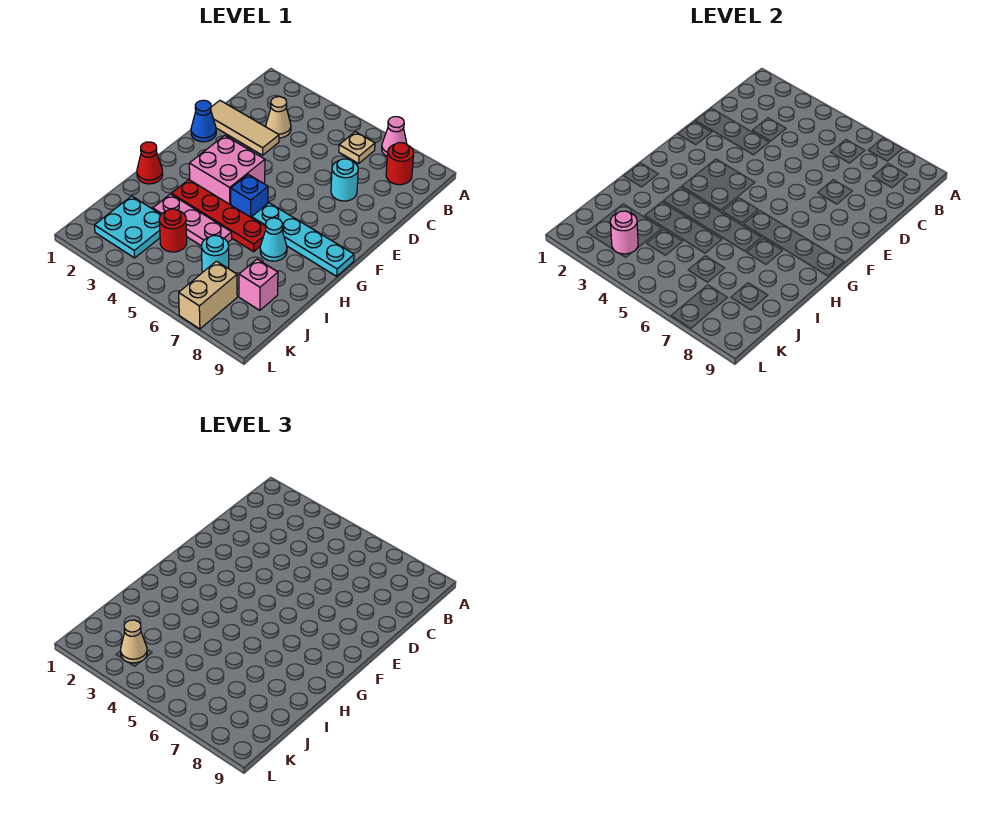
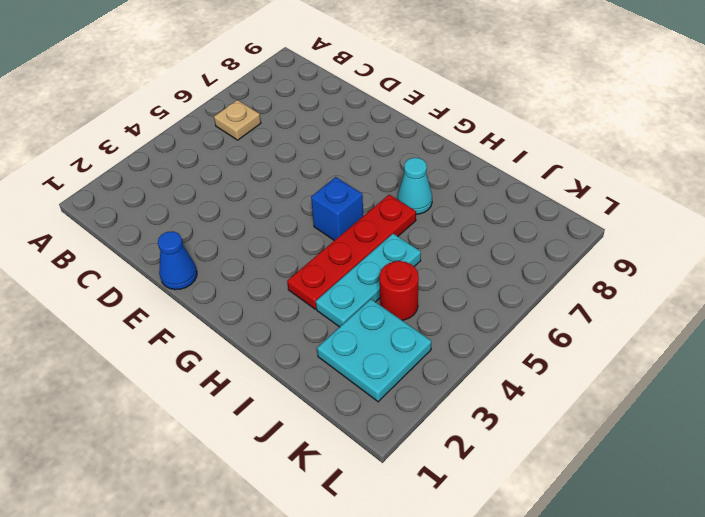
cyan 1x3 plate [316,234,421,327] -> pink 1x3 plate [153,194,232,245]
none -> pink 1x1 cone [382,117,407,156]
none -> red 1x1 round brick [386,143,414,185]
none -> tan 1x1 cone [266,97,291,138]

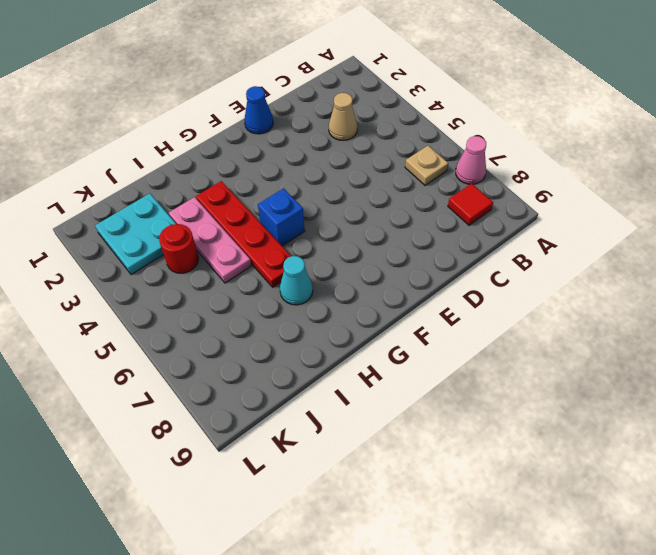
red 1x1 tile [448,183,493,225] -> red 1x1 round brick [386,143,414,185]
none -> tan 1x3 tile [211,101,279,155]
none -> cyan 1x1 round brick [331,159,358,201]
none -> pink 2x2 brick [189,135,265,205]

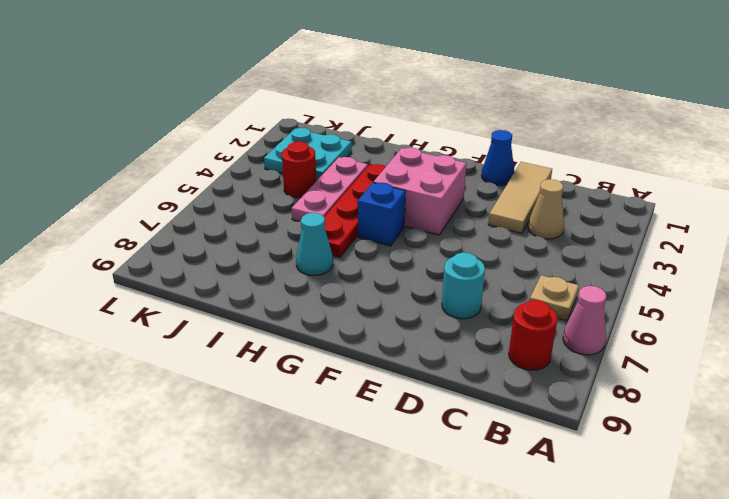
none -> cyan 1x4 plate [252,203,354,276]
none -> red 1x1 cone [137,142,163,184]
none -> cyan 1x1 round brick [201,236,229,272]

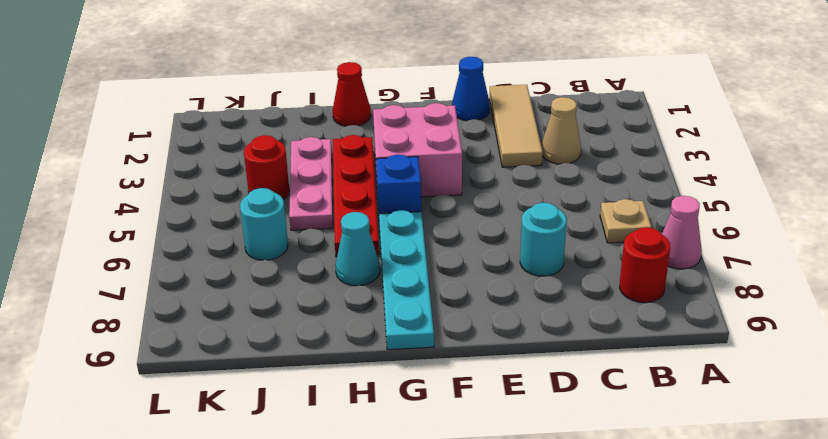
none -> cyan 2x2 plate [94,196,161,258]
none -> pink 1x1 brick [239,259,278,310]
none -> tan 1x2 brick [179,261,237,329]

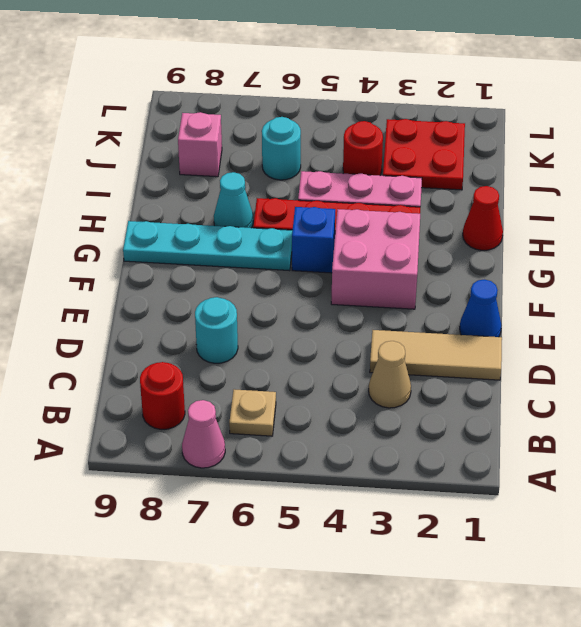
red 2x2 plate [383,119,465,190] -> cyan 2x2 plate [94,196,161,258]
none -> tan 1x2 brick [179,261,237,329]
none -> pink 1x1 round brick [610,211,638,254]
none -> tan 1x1 cone [121,620,147,663]

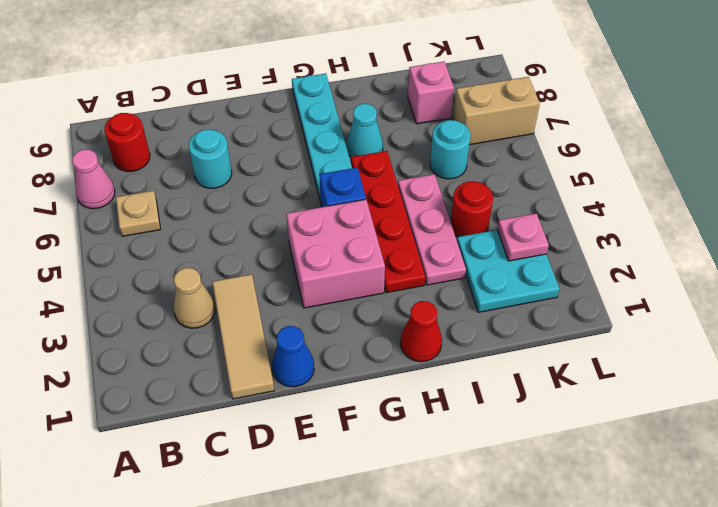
pink 1x1 plate [497,213,549,261] -> pink 1x1 round brick [610,211,638,254]
none -> tan 1x1 cone [121,620,147,663]

